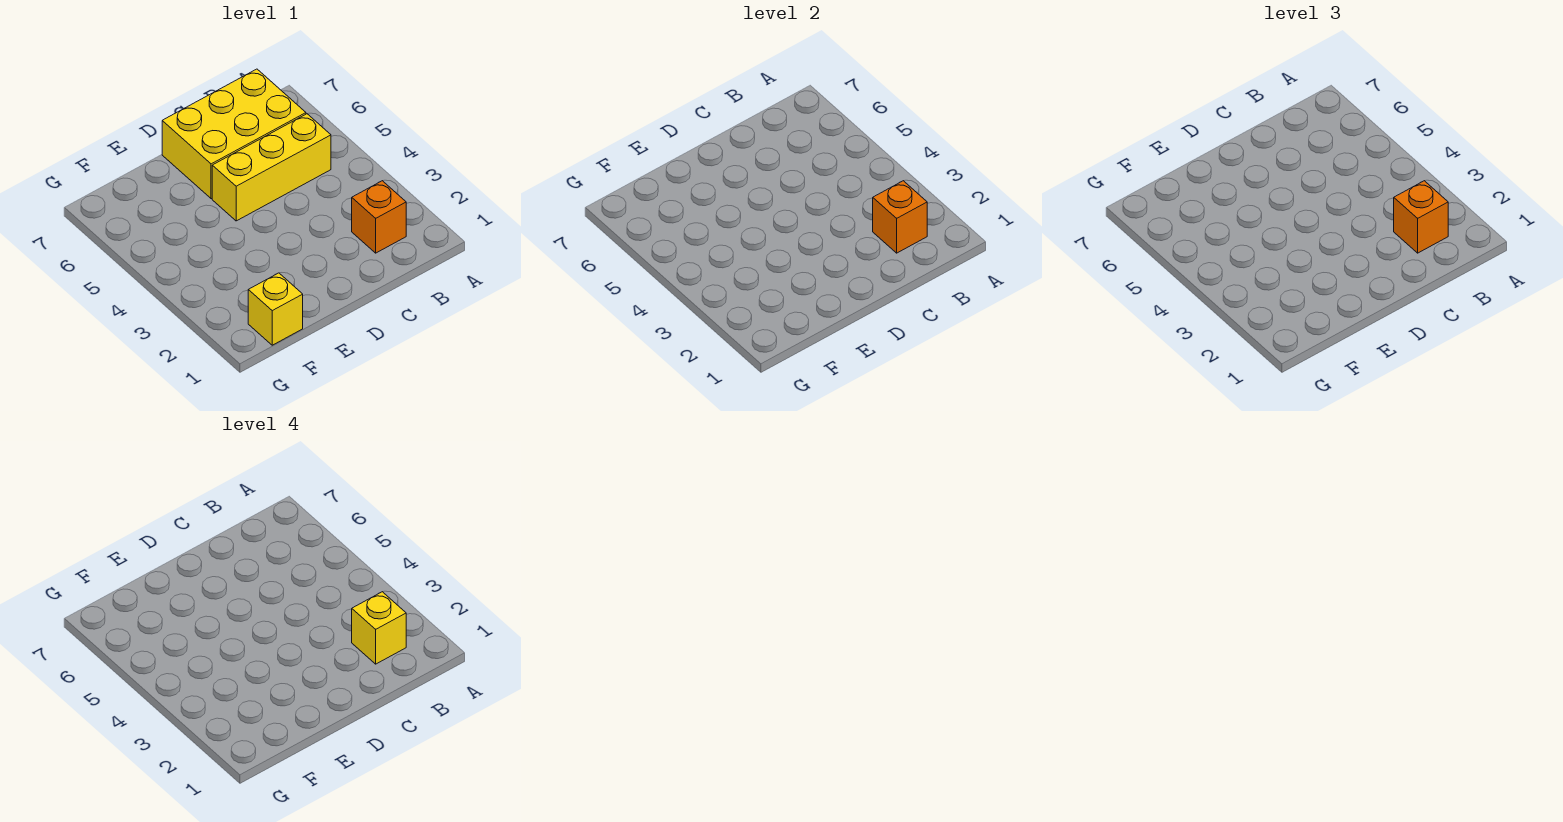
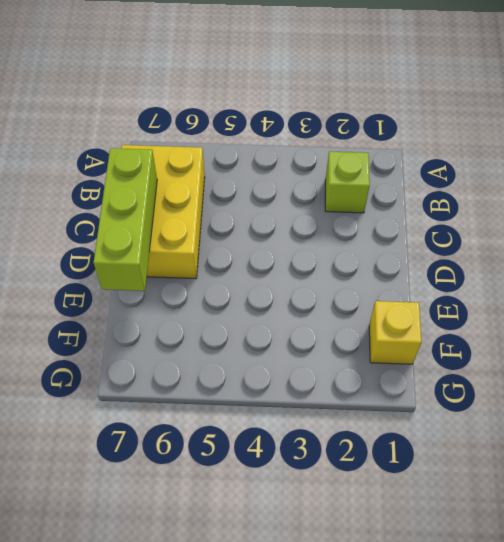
lime 1x1 brick [325,151,370,213] -> orange 1x1 brick [352,181,406,253]
lime 1x3 brick [94,148,157,291] -> none
none -> yellow 1x3 brick [212,114,331,221]
none -> orange 1x1 brick [873,181,927,253]

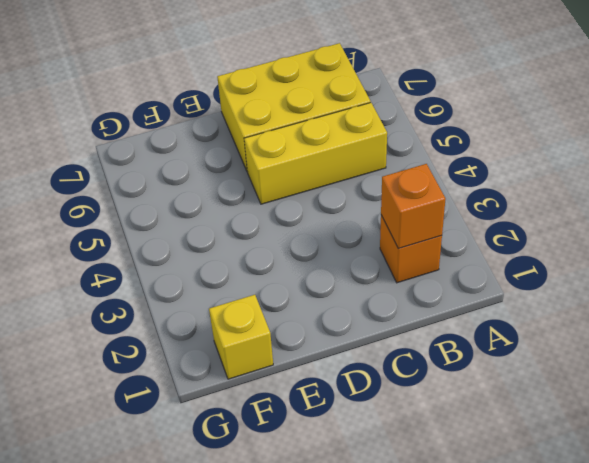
none -> orange 1x1 brick [1394,181,1448,253]
none -> yellow 1x1 brick [352,592,406,664]

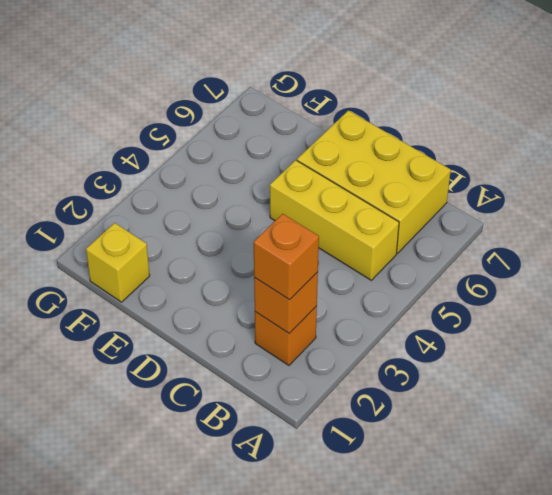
none -> yellow 1x1 brick [352,592,406,664]

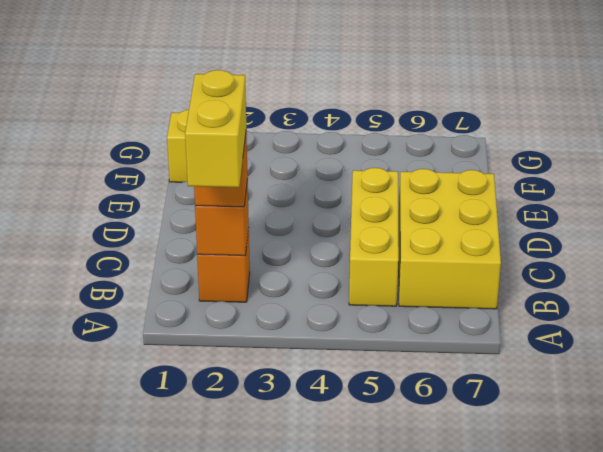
yellow 1x2 brick [185,70,246,187] -> yellow 1x1 brick [352,592,406,664]

